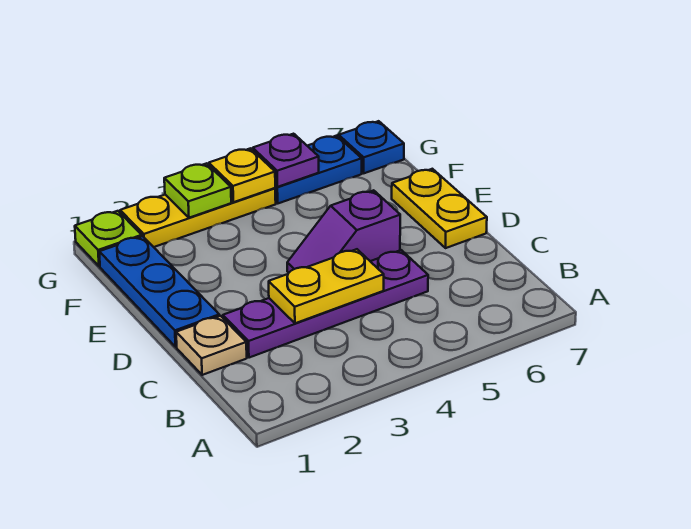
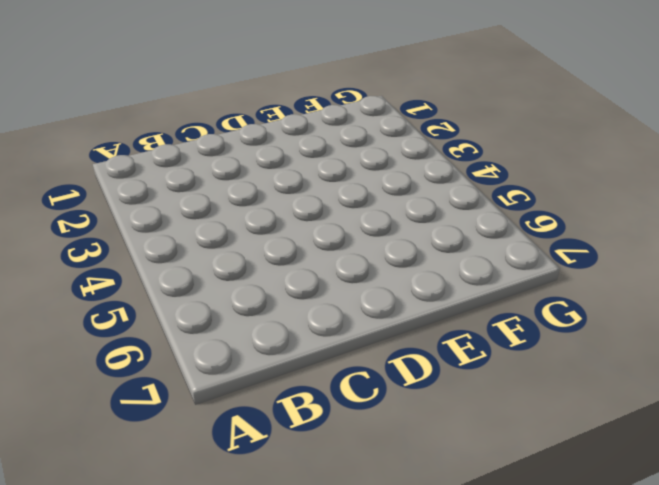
none -> tan 1x1 plate [176,316,247,375]
none -> purple 1x4 plate [223,250,428,358]
none -> blue 1x3 plate [99,236,219,347]

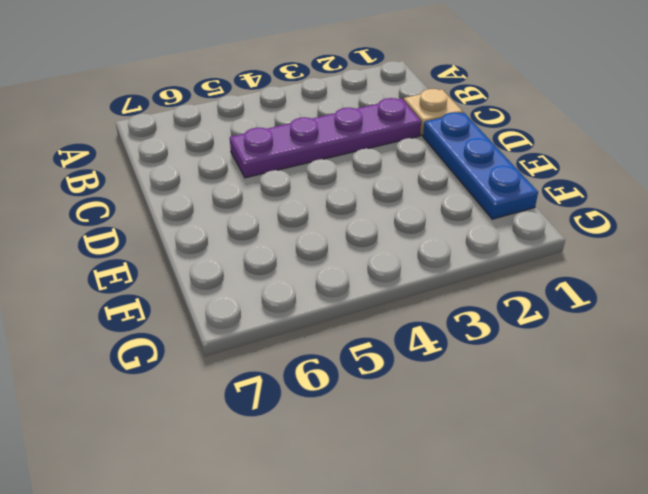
none -> purple 1x2 slope [287,190,400,273]
none -> yellow 1x2 plate [392,169,487,248]
none -> lime 1x1 plate [75,211,142,266]

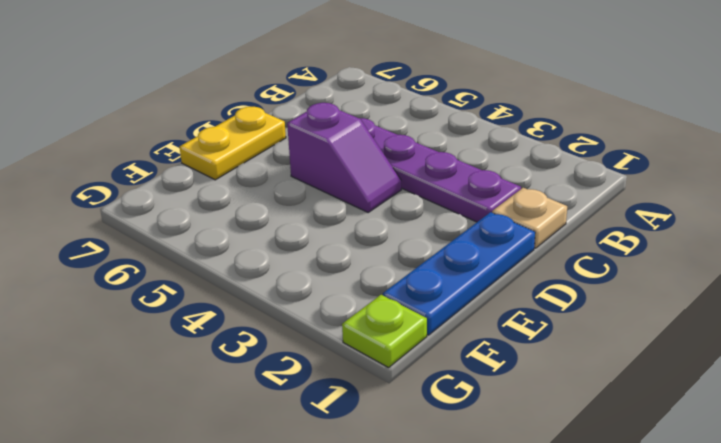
none -> yellow 1x3 plate [120,188,276,247]
none -> blue 1x2 plate [275,136,362,203]
none -> blue 1x1 plate [339,121,404,173]

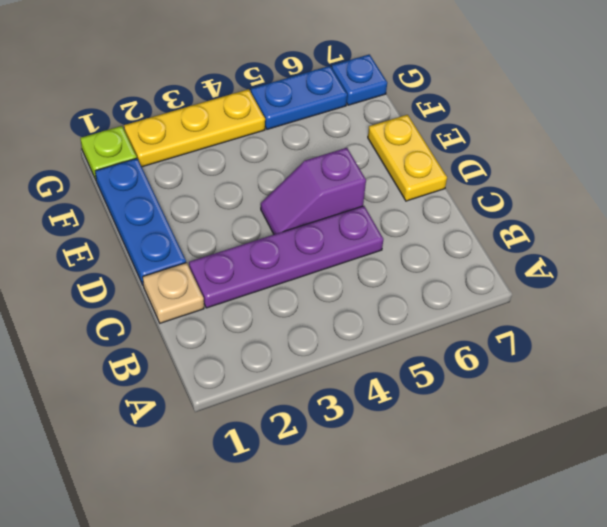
none -> yellow 1x2 plate [269,249,384,323]
none -> lime 1x1 plate [164,163,231,218]
none -> yellow 1x1 plate [209,148,275,202]

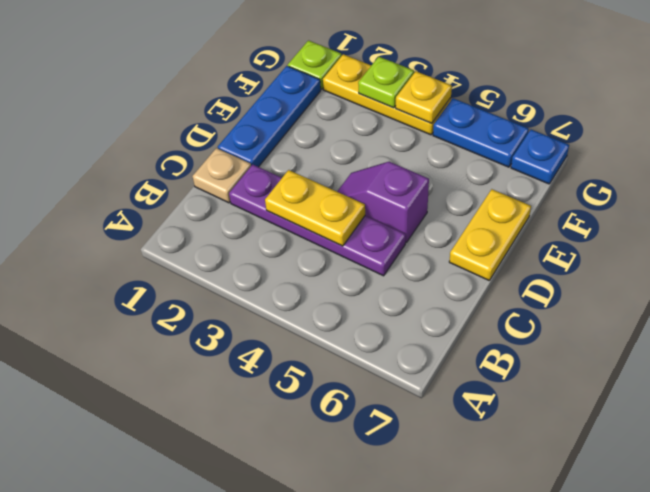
none -> purple 1x1 plate [253,134,319,187]

